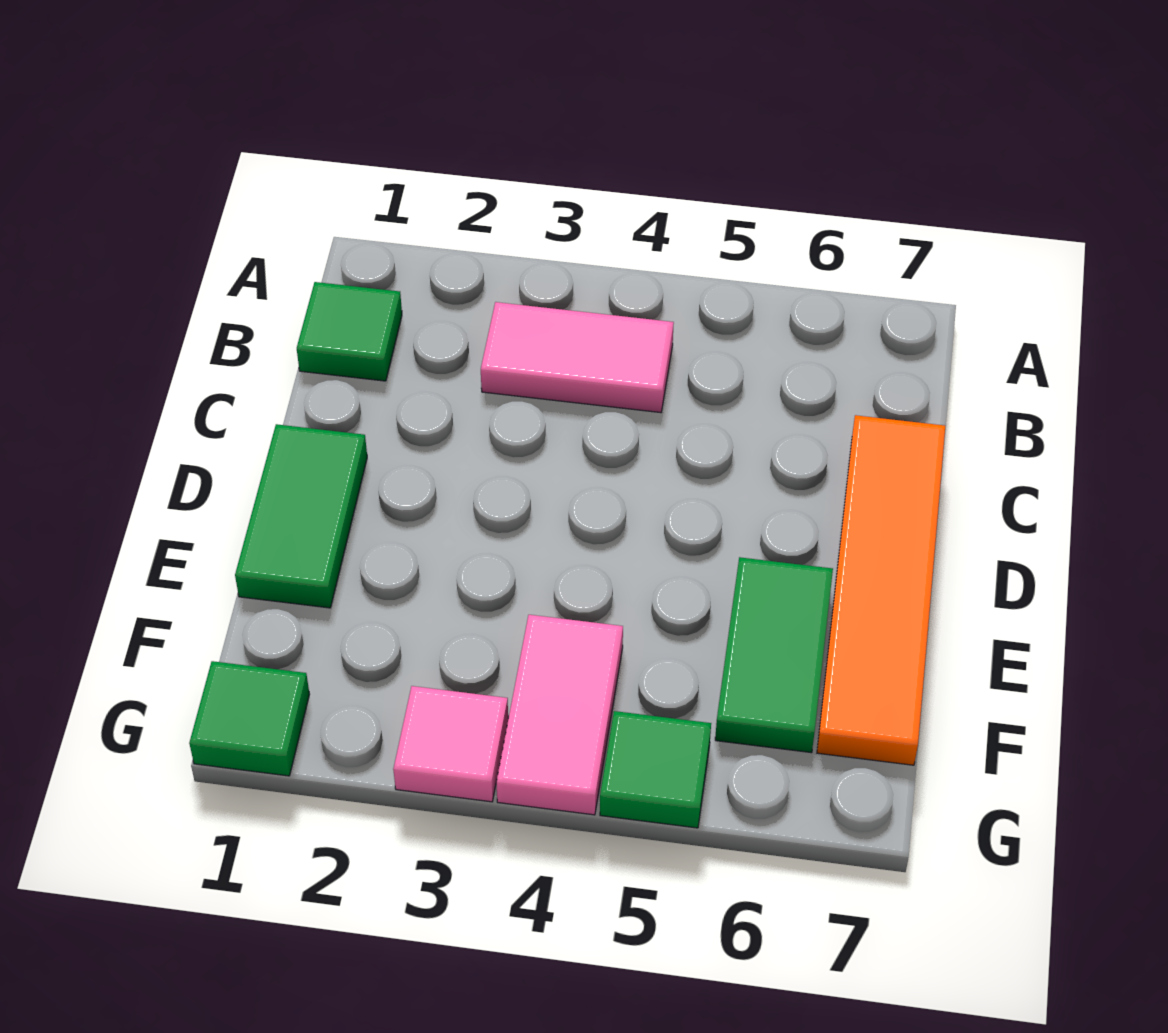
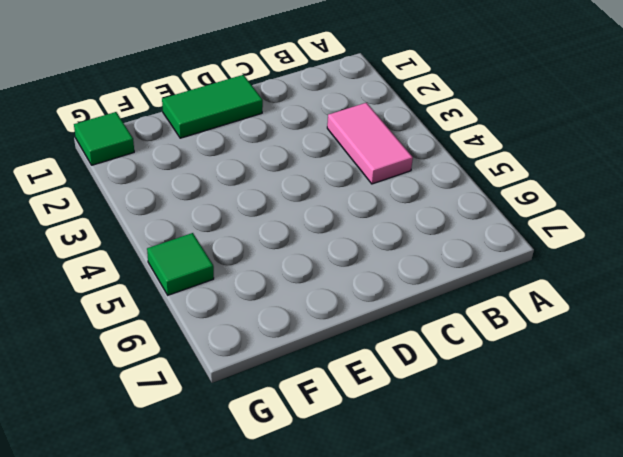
none -> green 1x1 tile [297,282,402,381]
none -> orange 1x4 tile [817,415,945,765]

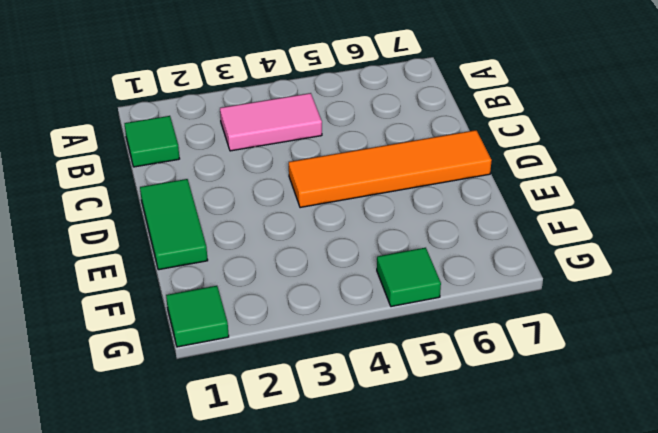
orange 1x4 tile [289,130,492,208] -> orange 1x4 tile turned to [817,415,945,765]
none -> green 1x2 tile [715,557,833,753]
none -> pink 1x2 tile [496,615,623,815]

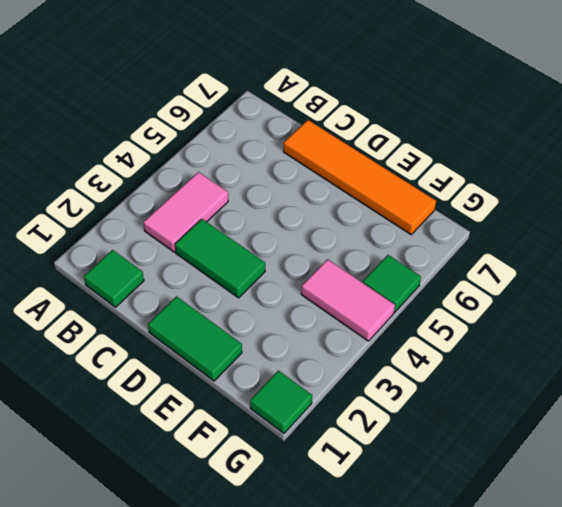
green 1x2 tile [175,219,265,298] -> green 1x2 tile moved to [715,557,833,753]
none -> pink 1x1 tile [393,686,508,802]

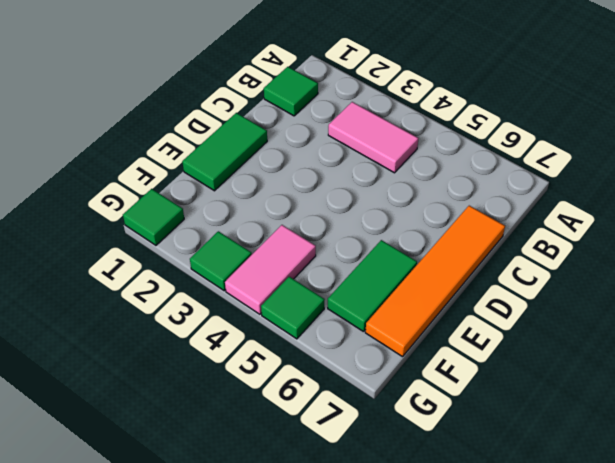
green 1x1 tile [190,231,252,291] -> pink 1x1 tile [393,686,508,802]

